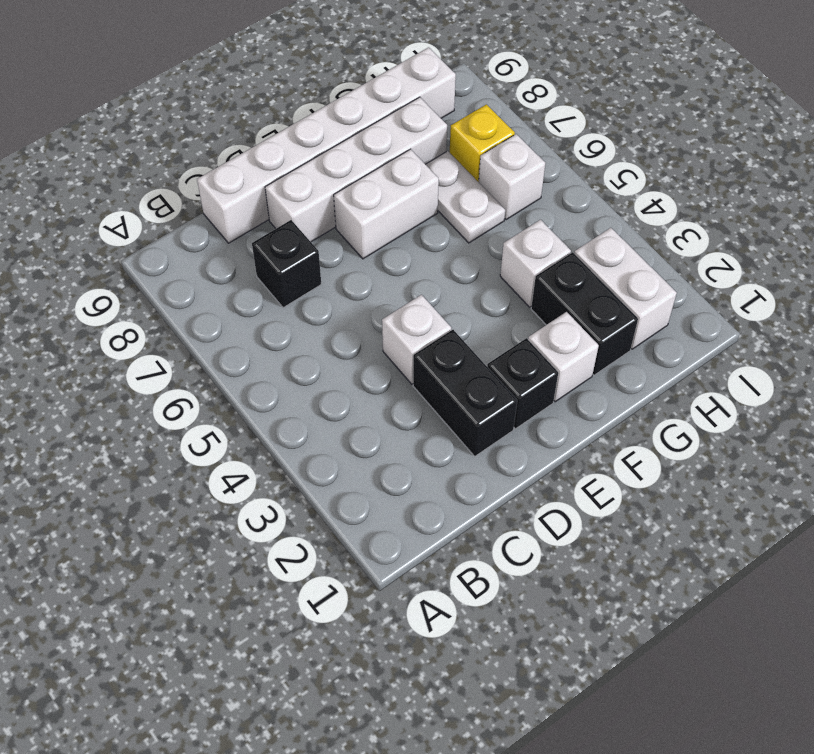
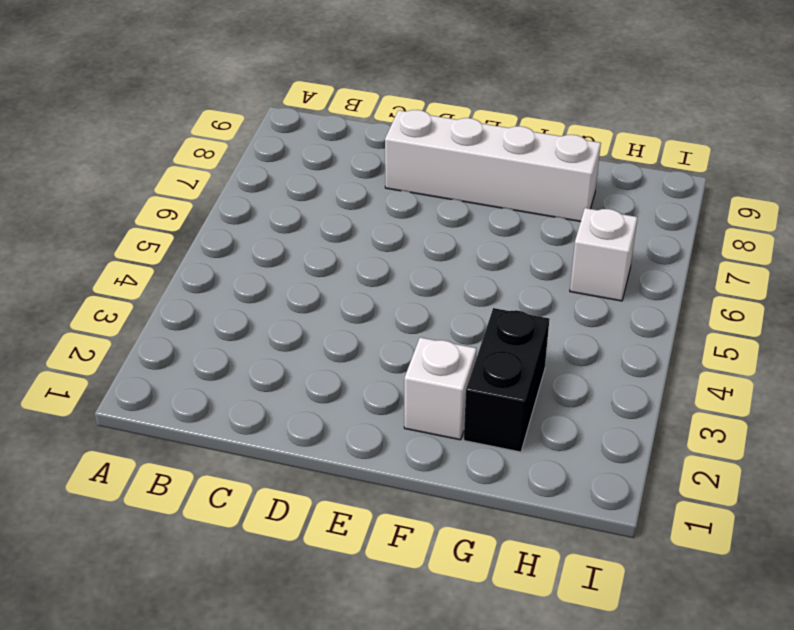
none -> black 1x1 brick [252,220,321,308]
none -> white 1x6 brick [197,47,456,243]
none -> black 1x2 brick [413,330,517,456]

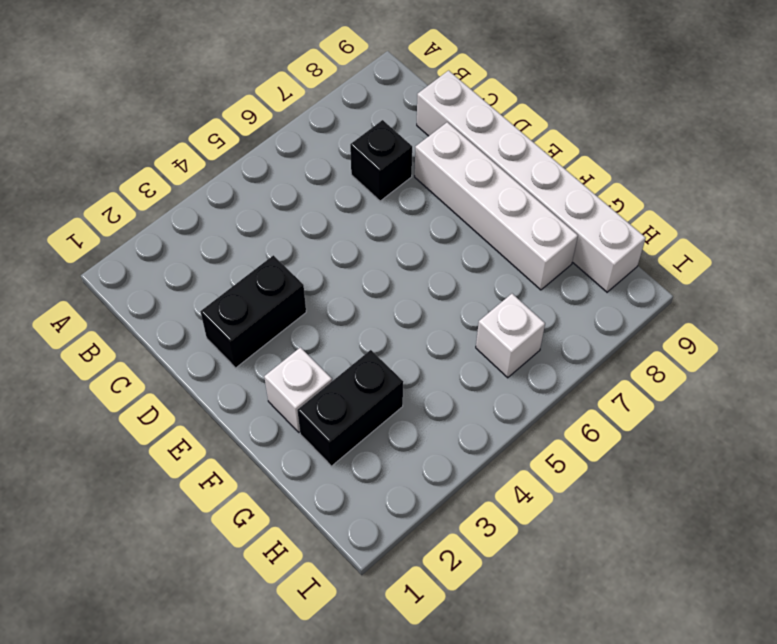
none -> white 1x1 brick [382,295,451,384]
none -> black 1x1 brick [487,338,558,429]
none -> white 1x2 brick [334,149,439,259]

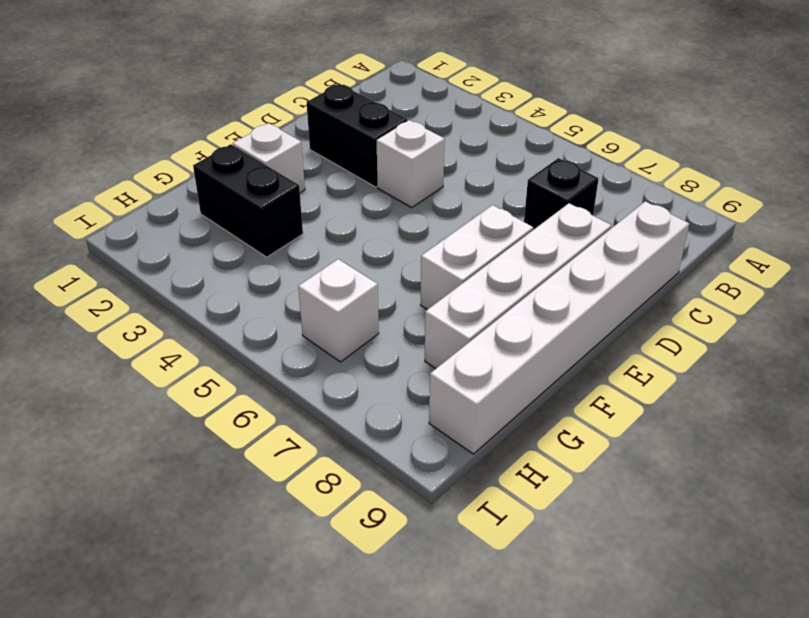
none -> black 1x1 brick [487,338,558,429]
none -> white 1x1 brick [500,220,571,307]
none -> white 1x2 plate [425,151,505,243]

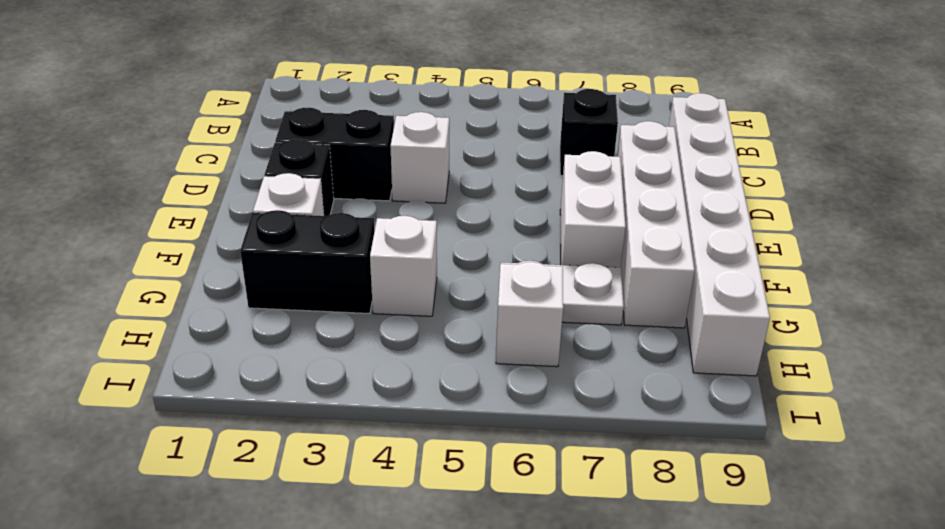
none -> white 1x2 brick [574,228,677,349]
none -> yellow 1x1 brick [450,104,515,182]

